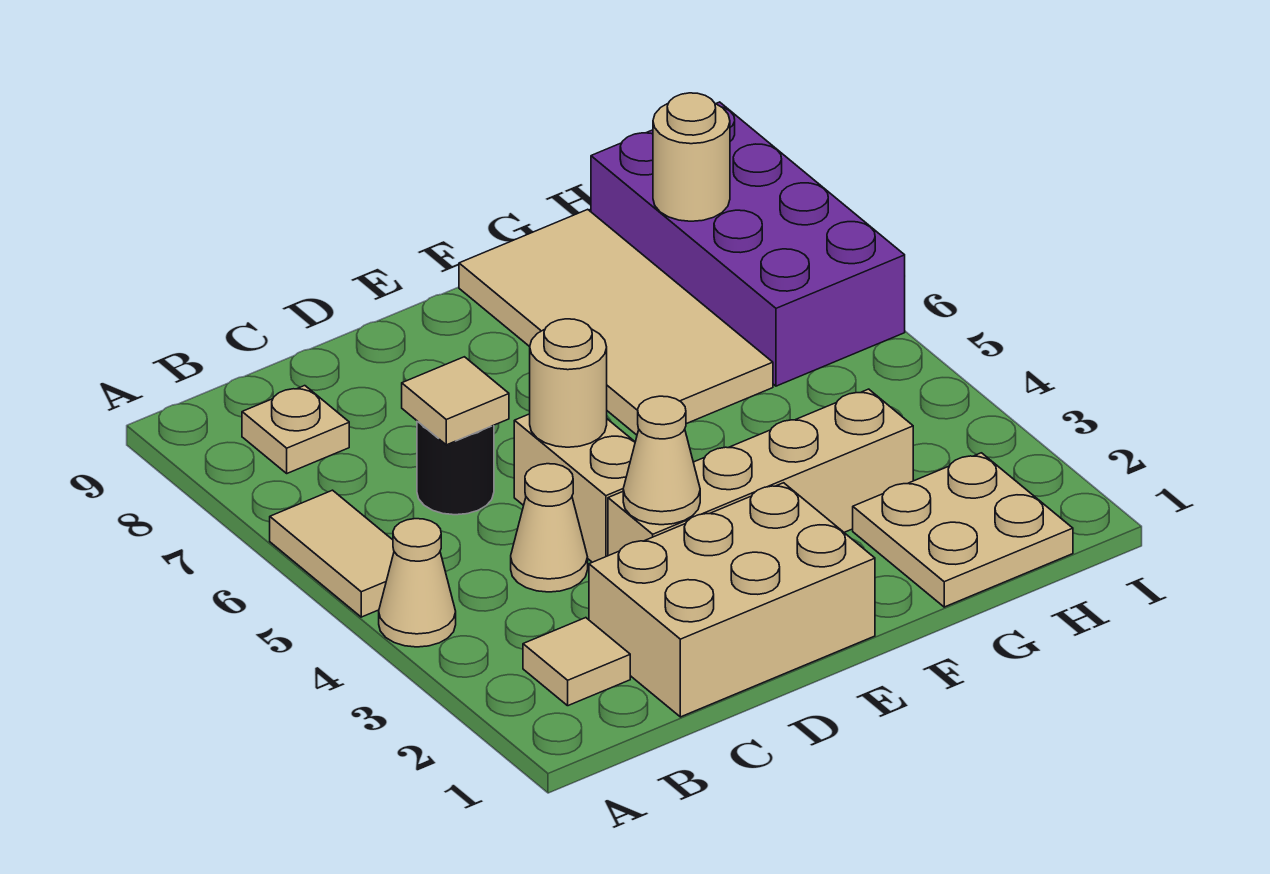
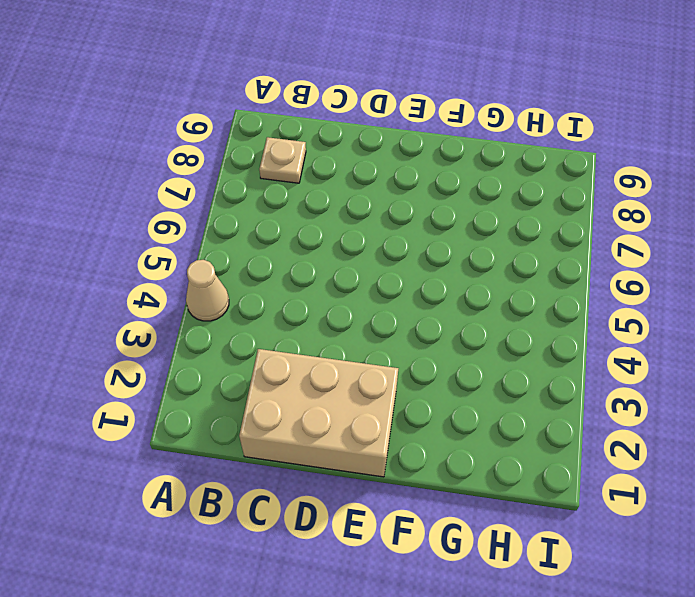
none -> tan 1x2 tile [270,490,394,617]
none -> tan 1x1 tile [523,618,630,706]
none -> tan 1x1 cone [511,464,588,592]

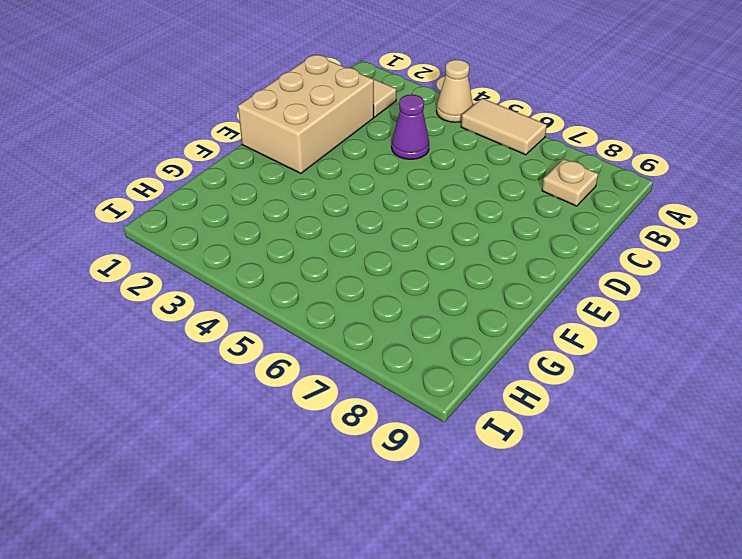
purple 1x1 cone [391,95,429,159] -> tan 1x1 cone [511,464,588,592]
none -> black 1x1 round brick [417,421,494,515]
none -> tan 1x4 brick [608,389,913,556]
none -> tan 1x2 brick [514,414,635,562]

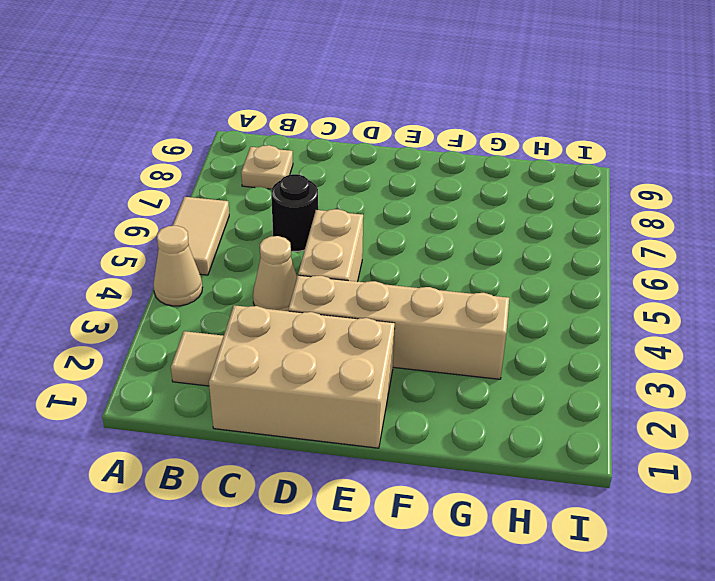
none -> tan 2x4 tile [459,209,773,435]
none -> tan 2x2 plate [853,453,1073,607]
none -> purple 2x4 brick [591,102,905,386]

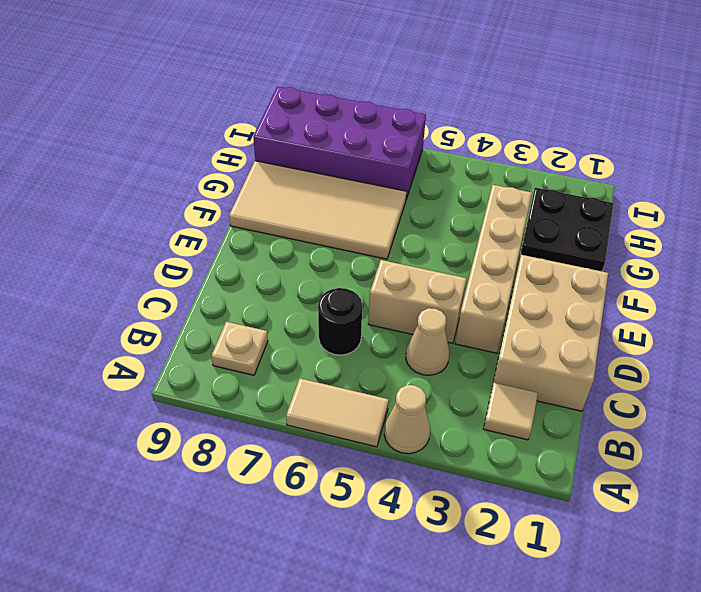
black 2x2 plate [520,188,614,271] -> tan 2x2 plate [853,453,1073,607]
none -> tan 1x1 tile [402,357,509,445]
none -> tan 1x1 cone [623,396,700,525]
none -> tan 1x1 round brick [530,319,607,447]

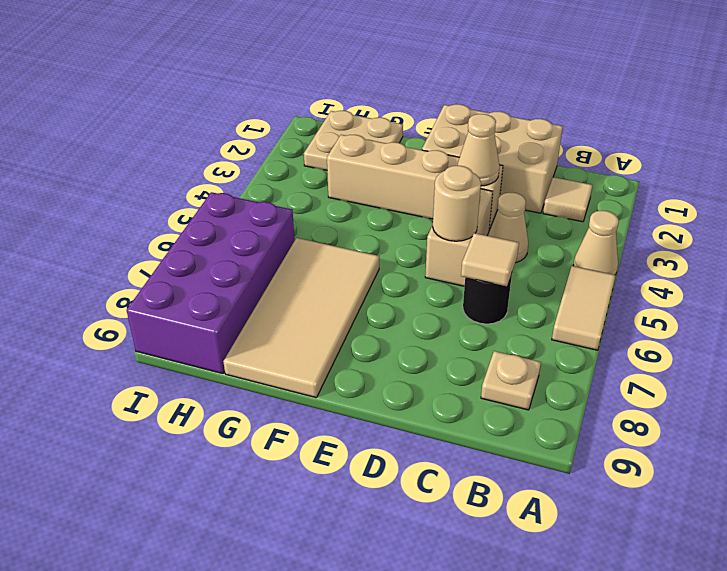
none -> tan 1x1 round brick [653,93,730,221]

